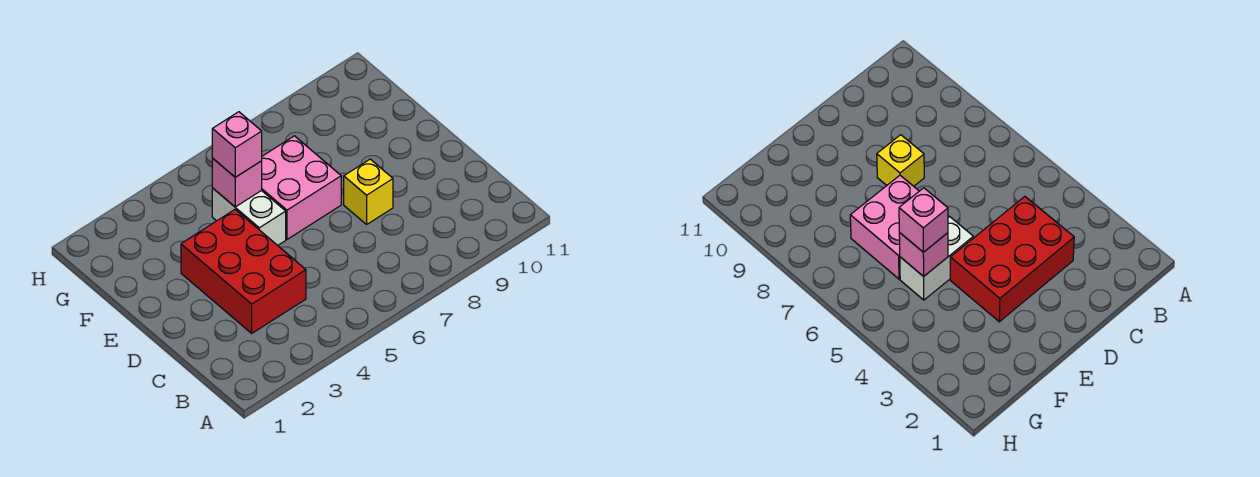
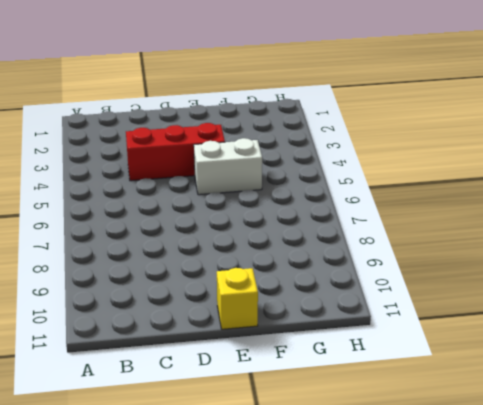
red 1x3 brick [126,123,225,181] -> red 2x3 brick [181,210,306,333]
yellow 1x1 brick [217,268,258,329] -> yellow 1x1 brick moved to [344,159,393,224]
none -> pink 2x2 brick [262,136,341,239]
none -> pink 1x1 brick [212,158,262,207]

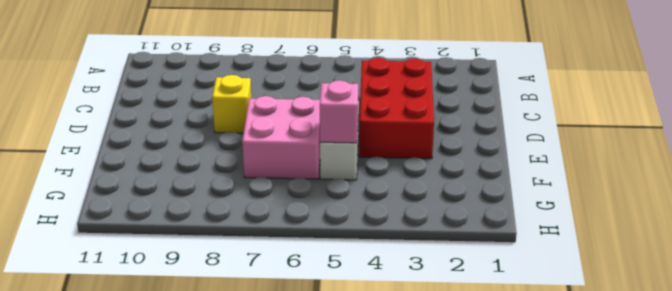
none -> pink 1x1 brick [212,112,262,177]

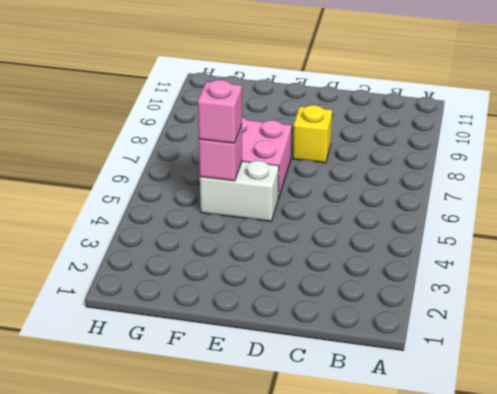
none -> red 2x3 brick [181,210,306,333]

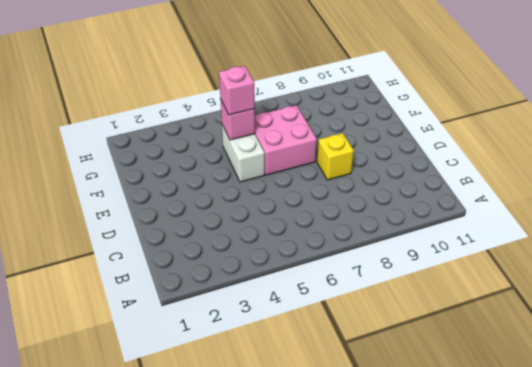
none -> red 2x3 brick [181,210,306,333]

